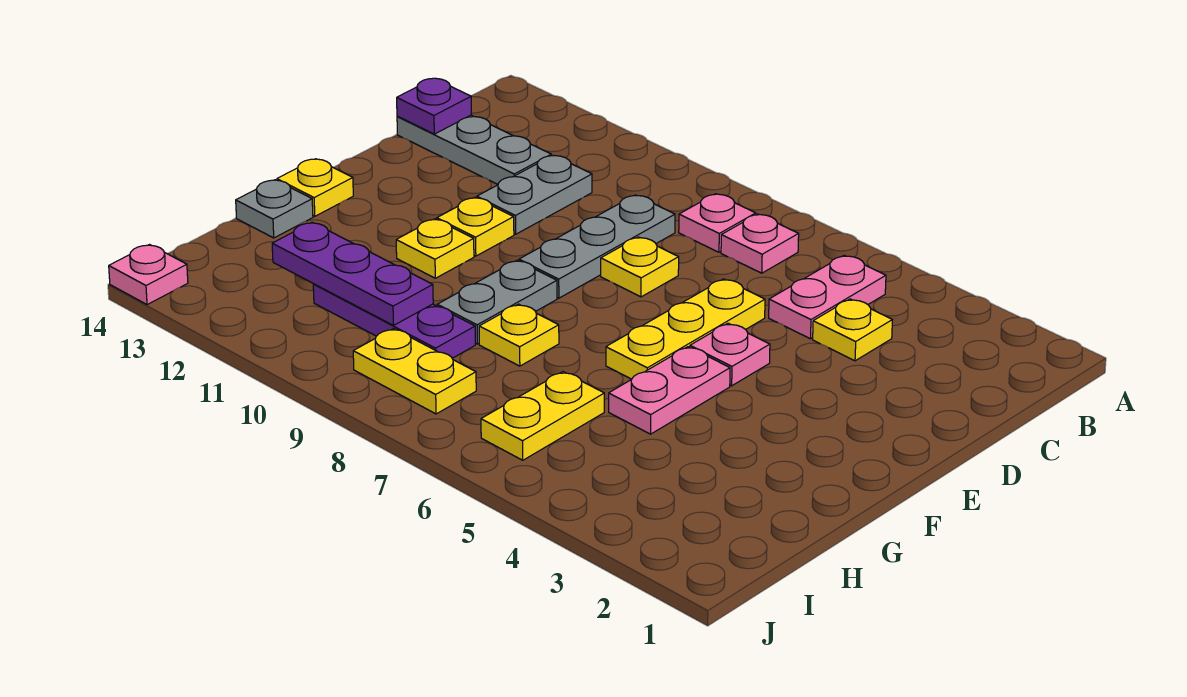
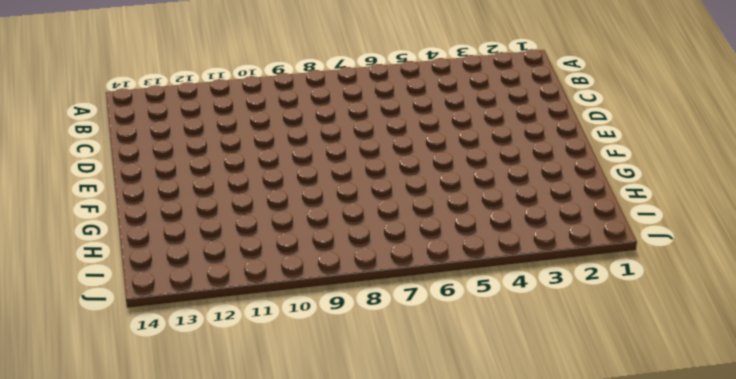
none -> pink 1x2 plate [769,255,886,339]
none -> pink 1x1 plate [721,214,799,273]
none -> pink 1x1 plate [679,194,756,252]

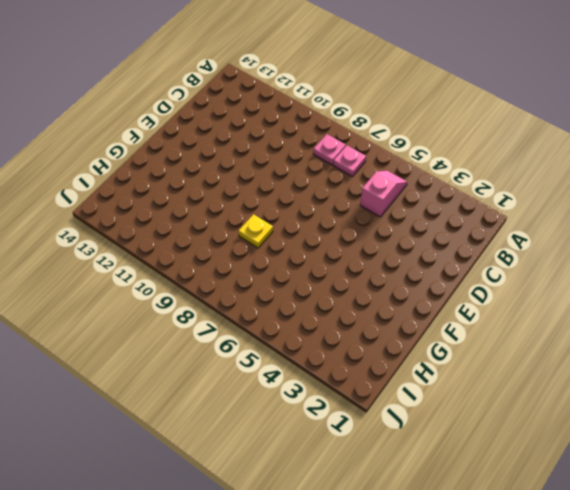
pink 1x2 slope [360,171,407,217] -> pink 1x2 plate [769,255,886,339]
none -> yellow 1x1 plate [813,299,892,361]
none -> grey 1x3 plate [519,195,675,298]
none -> grey 1x2 plate [477,155,592,234]

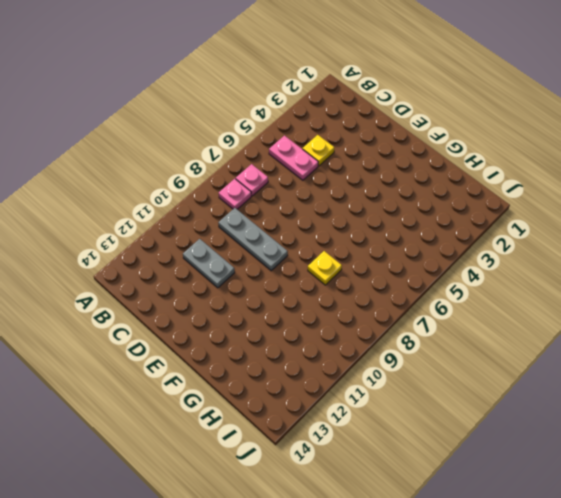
none -> grey 1x3 plate [397,115,551,184]
none -> yellow 1x3 plate [606,279,765,379]
none -> yellow 1x1 plate [601,237,679,297]

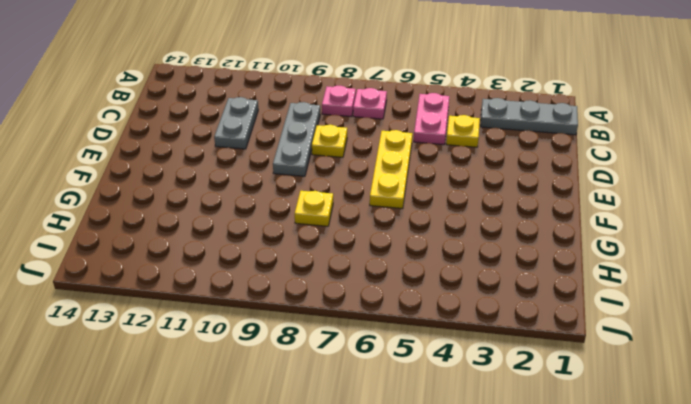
grey 1x3 plate [480,98,578,135] -> grey 1x3 plate moved to [397,115,551,184]
none -> pink 1x1 plate [690,323,770,386]
none -> yellow 1x1 plate [437,197,514,256]
none -> pink 1x2 plate [609,347,730,434]

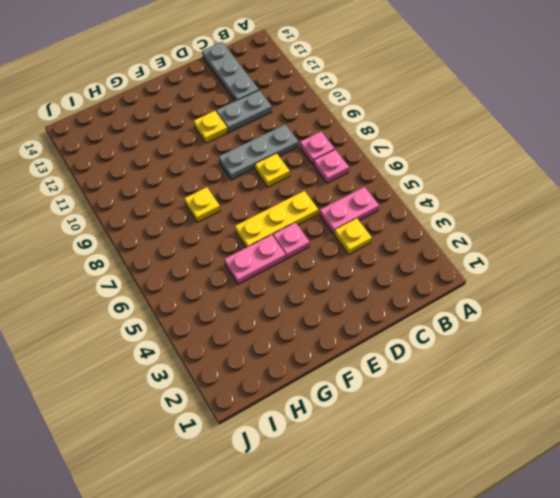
none -> grey 1x2 plate [437,260,557,344]
none -> yellow 1x1 plate [396,219,474,278]
none -> yellow 1x1 plate [277,159,353,216]

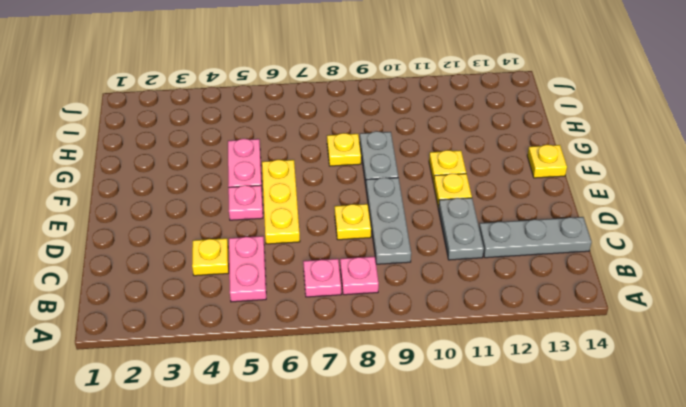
none -> grey 1x1 plate [236,180,313,238]
none -> yellow 1x2 plate [481,372,604,460]
none -> purple 1x3 plate [313,284,475,358]

